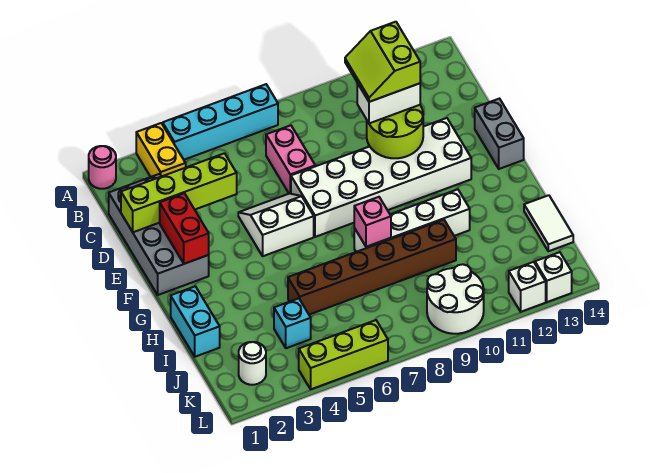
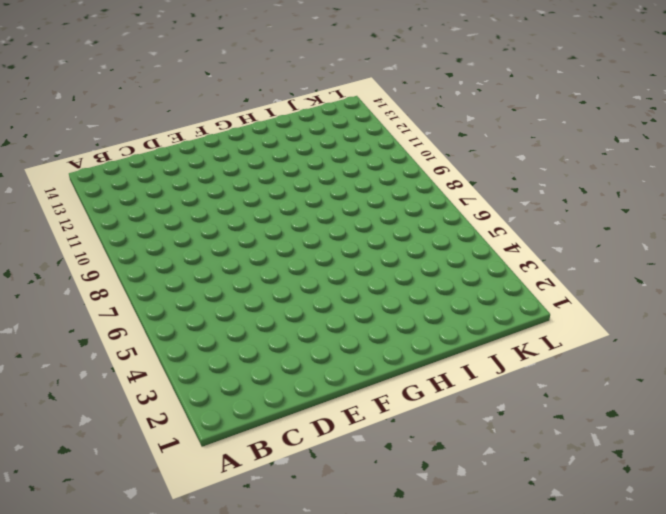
none -> pink 1x1 round brick [89,146,116,189]
none -> yellow 1x2 brick [136,123,186,177]
none -> cyan 1x4 brick [163,84,278,160]

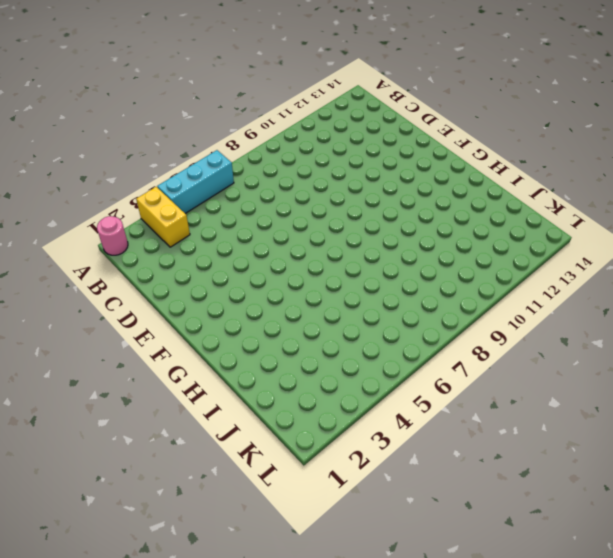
cyan 1x3 brick [157,150,234,214] -> cyan 1x4 brick [163,84,278,160]
none -> grey 2x4 brick [109,174,209,295]
none -> pink 1x2 brick [266,125,315,194]
none -> white 2x2 slope [238,194,314,256]

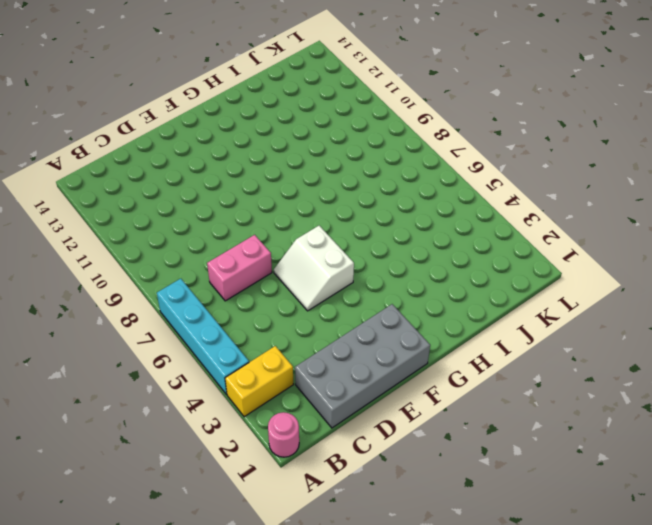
none -> white 2x6 brick [291,118,471,237]
none -> grey 1x2 brick [475,99,524,169]
none -> cyan 1x2 brick [171,286,220,357]

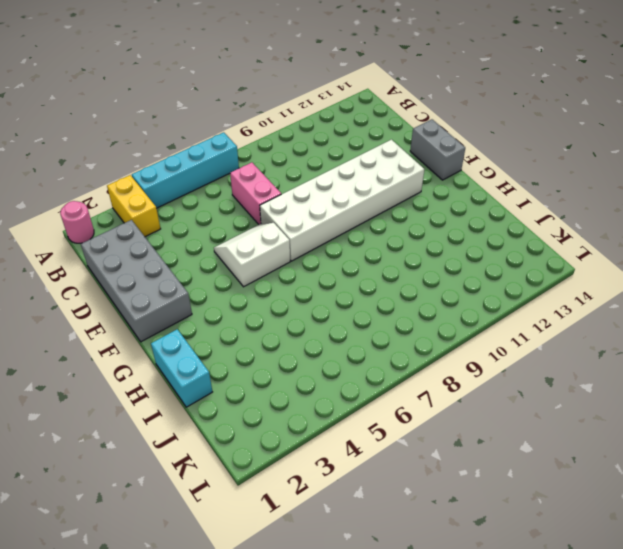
none -> white 1x4 brick [354,189,470,252]
none -> brown 1x6 brick [288,220,456,315]
none -> white 1x2 tile [524,195,573,251]

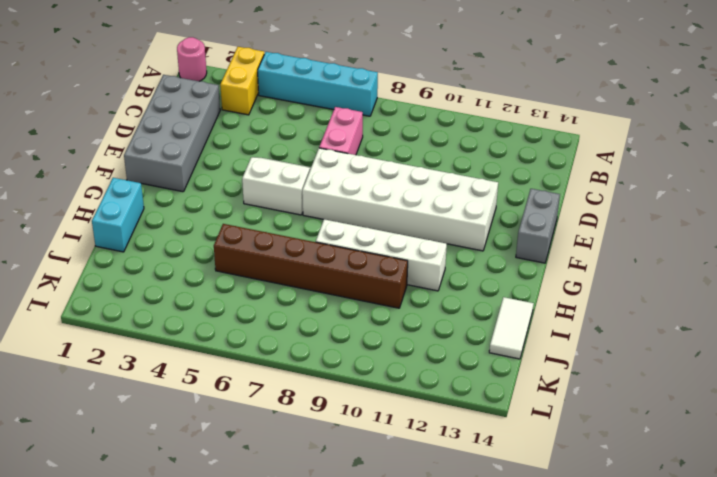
none -> cyan 1x1 brick [274,298,311,348]
none -> white 1x1 round brick [239,342,266,385]
none -> white 2x2 round brick [427,264,484,334]

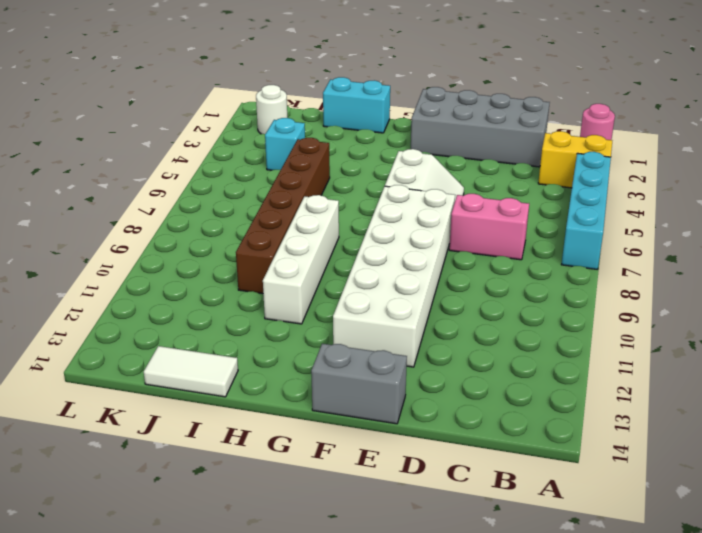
none -> white 2x2 round brick [427,264,484,334]
none -> lime 1x3 brick [299,320,388,389]
none -> white 1x1 brick [509,262,546,312]

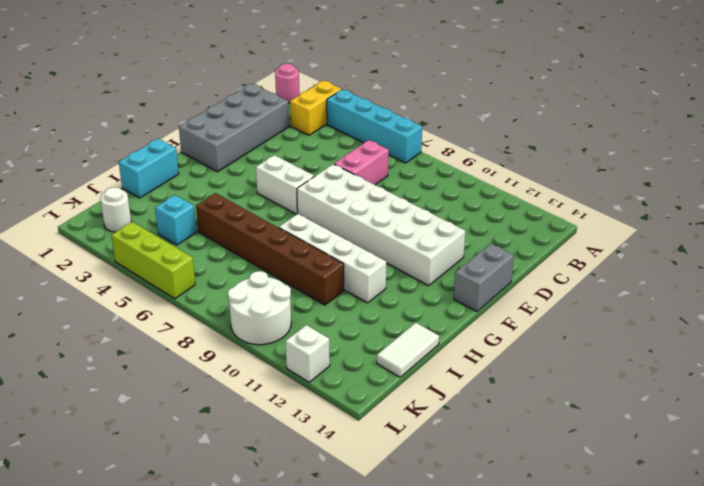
none -> white 1x1 brick [535,252,572,302]
none -> lime 1x4 brick [121,153,237,232]
none -> lime 2x2 round brick [367,105,423,158]

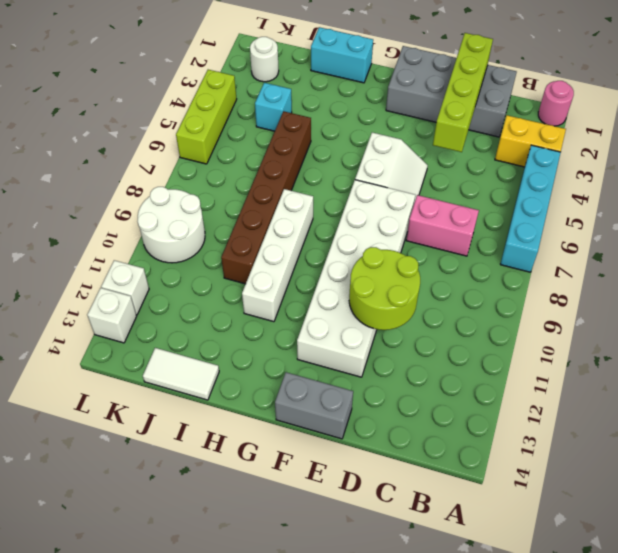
none -> red 1x2 brick [160,193,209,264]
none -> pink 1x1 brick [354,197,391,247]
none -> white 1x2 brick [357,83,420,123]

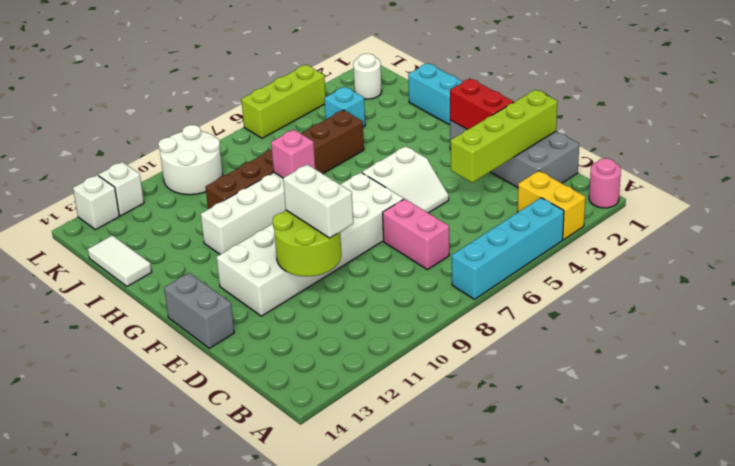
white 1x2 brick [283,164,353,238] -> white 1x2 brick turned to [357,83,420,123]
none -> lime 2x2 slope [345,22,420,102]

